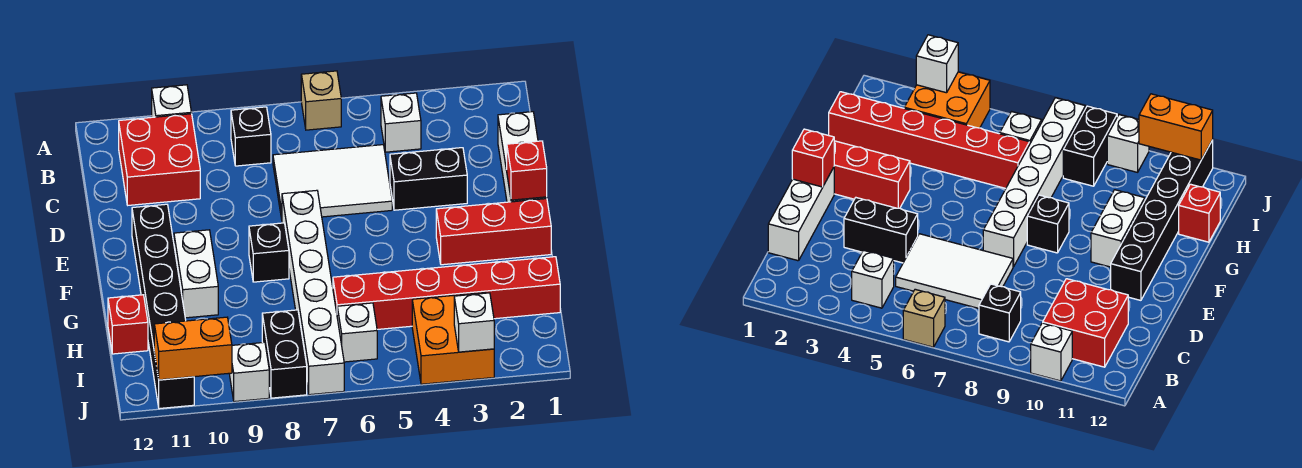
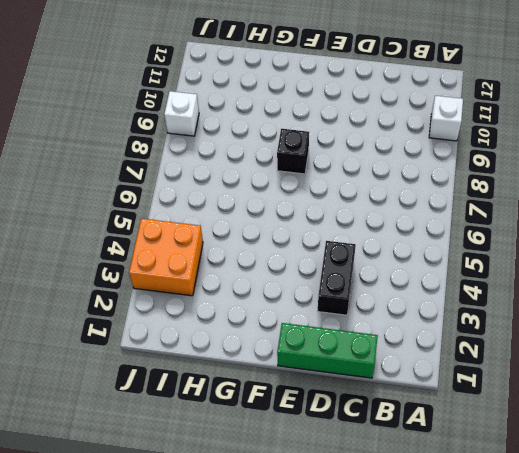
green 1x3 brick [277,323,378,378] -> white 1x3 brick [498,112,547,202]
none -> tan 1x1 brick [301,71,341,130]
none -> white 1x1 brick [381,93,421,152]
none -> black 1x1 brick [231,107,271,166]

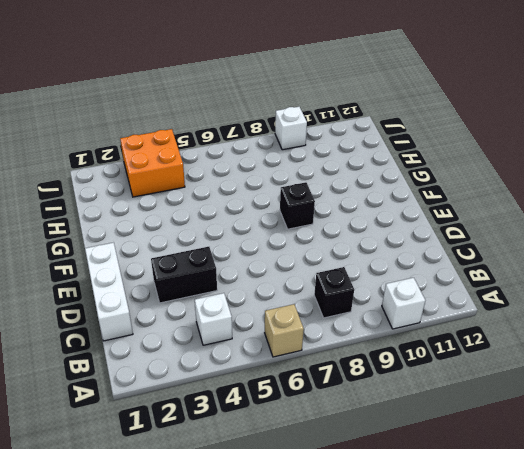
none -> red 2x2 brick [119,114,200,205]
none -> white 2x3 tile [273,145,392,219]
none -> white 1x6 brick [282,190,344,395]

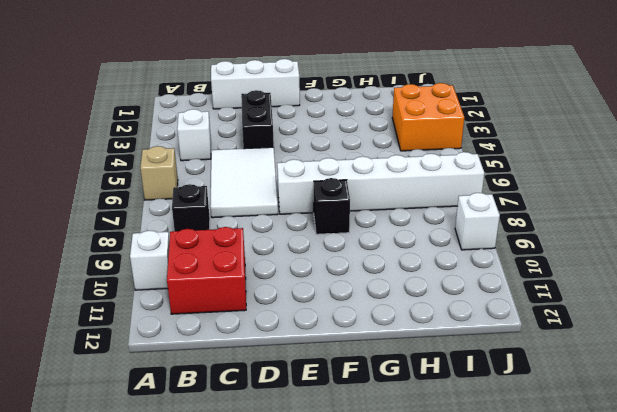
none -> black 1x6 brick [132,204,194,409]
none -> red 1x3 brick [436,199,551,265]
none -> white 1x2 brick [174,230,218,318]

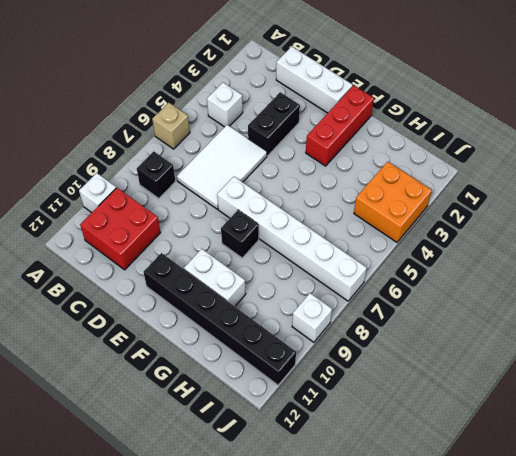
none -> red 1x6 brick [333,257,560,330]
none -> red 1x1 brick [108,295,148,354]
none -> white 1x1 brick [337,303,377,362]

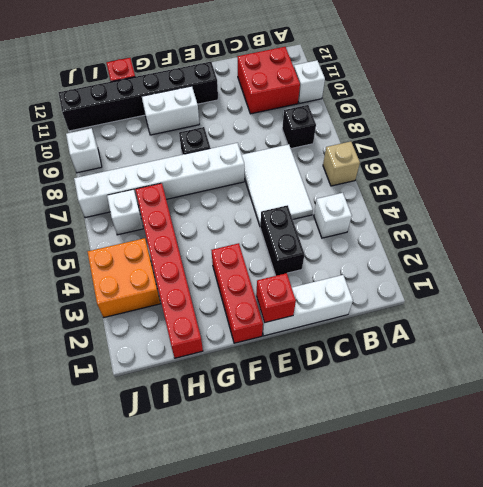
none -> black 1x2 brick [262,310,307,398]
none -> white 1x1 brick [454,293,494,352]
none -> orange 1x2 brick [154,317,232,380]

